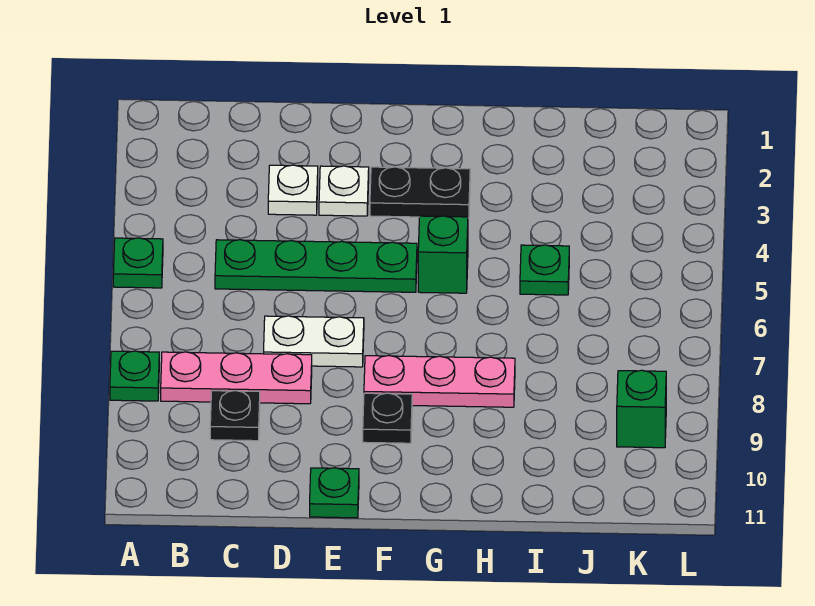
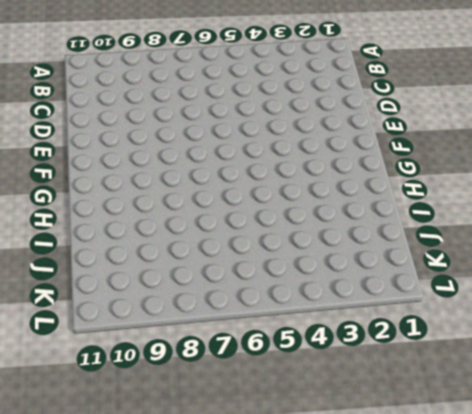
none -> green 1x1 plate [113,238,163,288]
none -> green 1x1 plate [110,351,159,401]
none -> pink 1x3 plate [161,352,312,404]

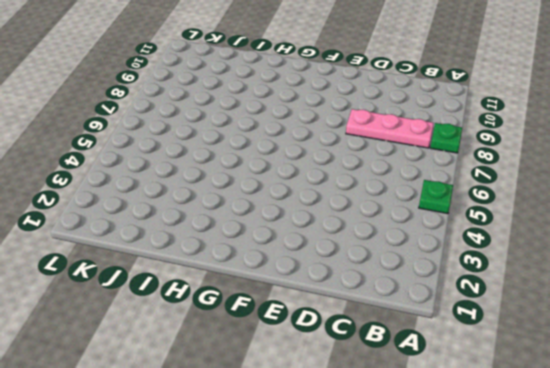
none -> green 1x4 plate [215,240,417,292]
none -> black 1x1 plate [210,391,260,441]
none -> white 1x1 plate [268,165,318,215]

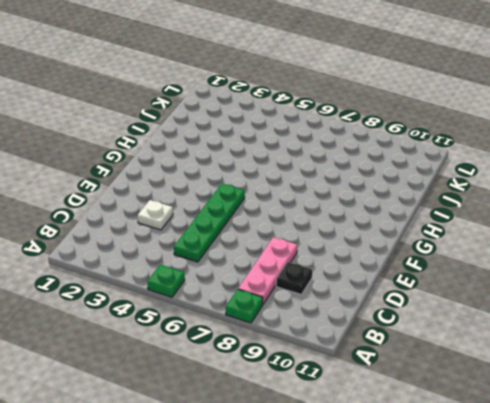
none -> white 1x2 plate [264,316,364,367]
none -> white 1x1 plate [319,166,369,216]
none -> green 1x1 plate [310,468,359,518]

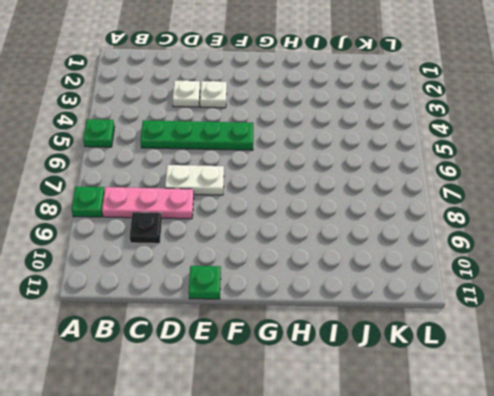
none -> black 1x2 plate [370,167,470,218]
none -> pink 1x3 plate [364,356,515,407]
none -> black 1x1 plate [363,393,412,443]

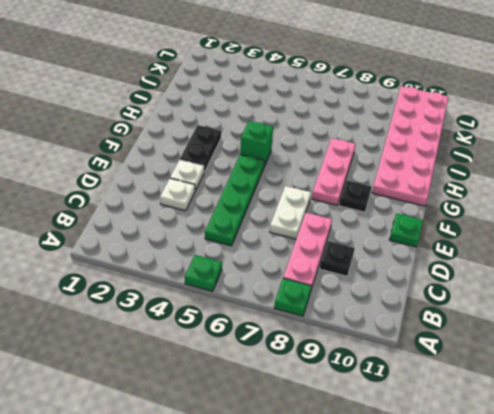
pink 2x6 plate [372,86,448,206] -> none
none -> green 1x1 plate [520,245,569,295]
none -> green 1x1 brick [617,370,666,448]

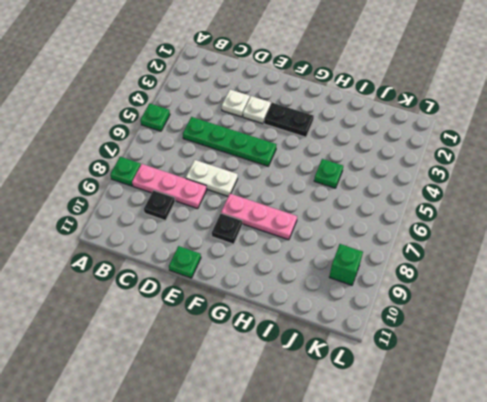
none -> green 1x1 brick [418,216,468,293]

